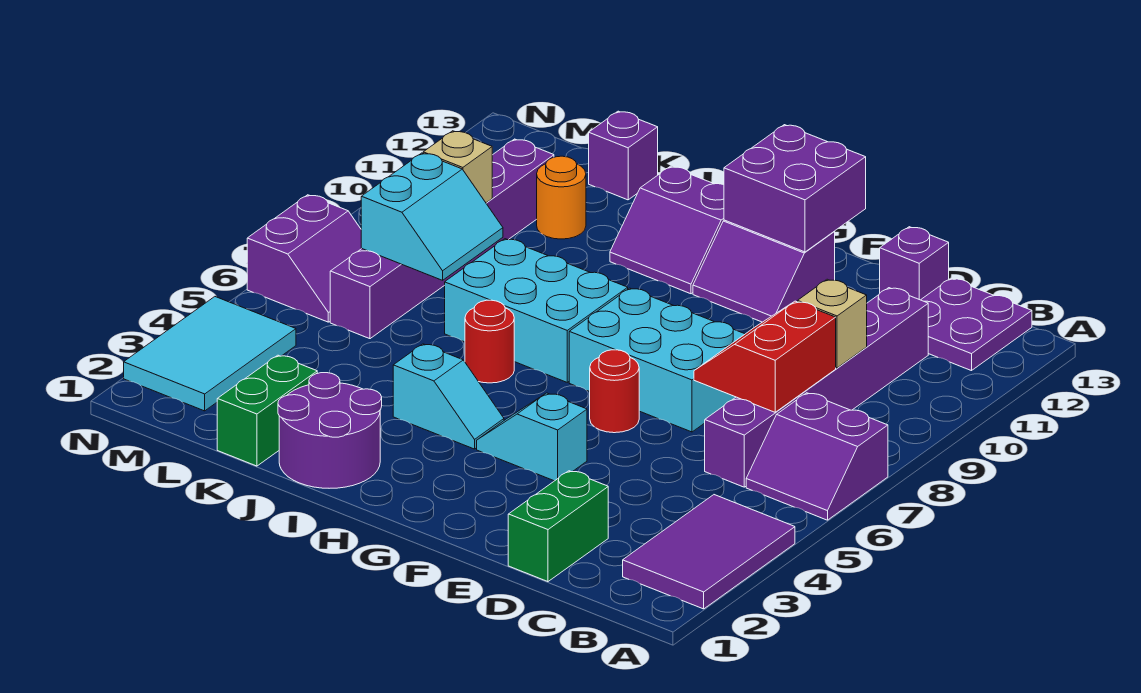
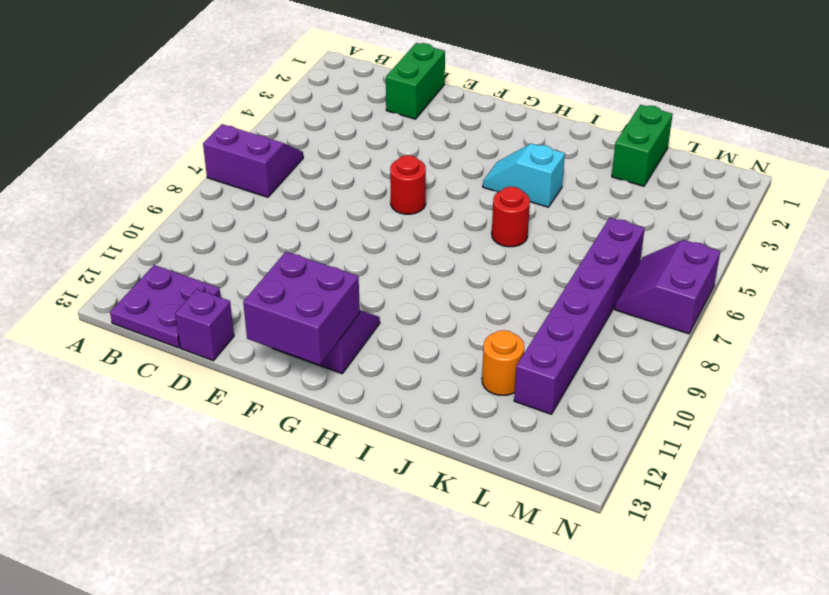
none -> purple 2x3 tile [623,495,795,609]
none -> purple 1x6 brick [705,288,928,487]
none -> cyan 2x3 brick [569,288,745,432]

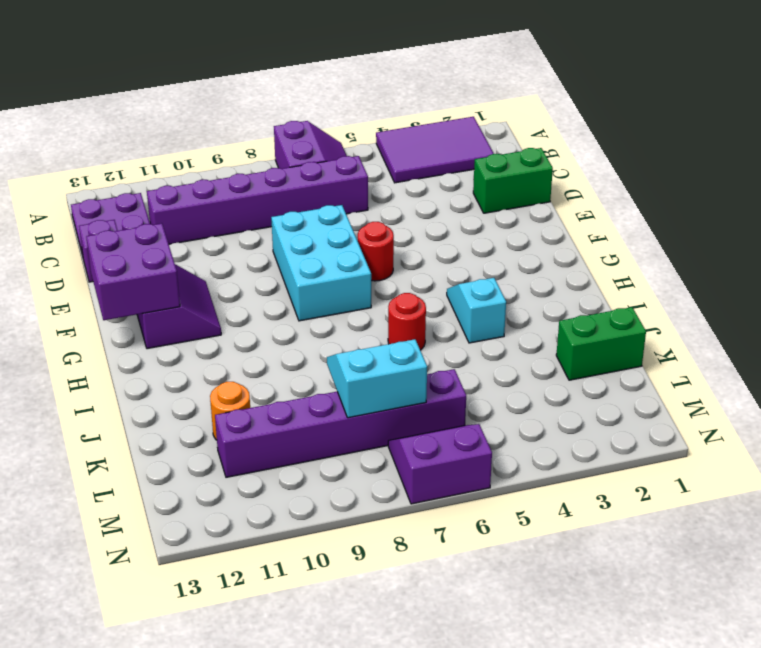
none -> cyan 1x2 slope [477,393,587,481]
none -> cyan 2x3 brick [445,239,628,382]
none -> purple 2x2 slope [610,166,724,294]

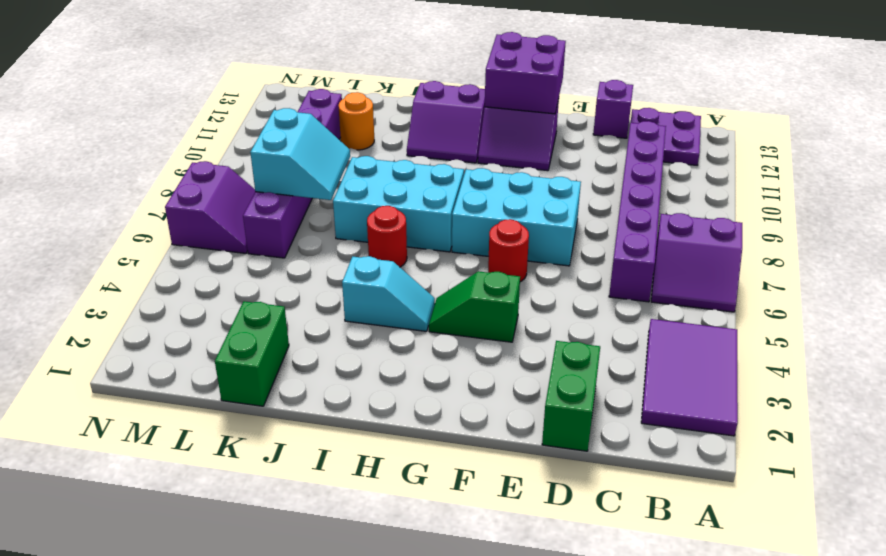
green 1x2 slope [429,271,520,342] -> cyan 1x2 slope [477,393,587,481]
none -> purple 2x2 round brick [278,373,382,488]
none -> purple 1x1 brick [589,111,658,200]
none -> cyan 2x3 tile [124,297,296,411]

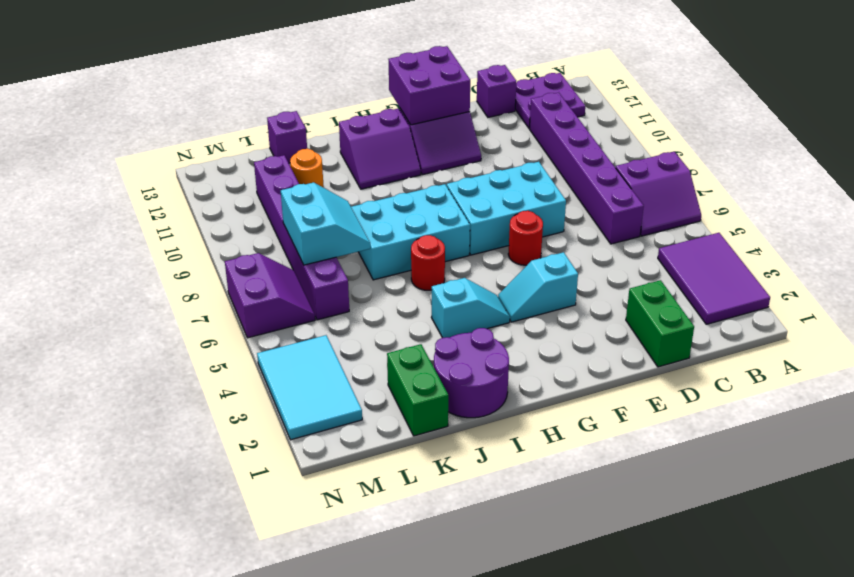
none -> red 2x2 slope [694,301,836,412]
none -> tan 1x1 brick [798,279,867,368]
none -> tan 1x1 brick [423,131,492,203]

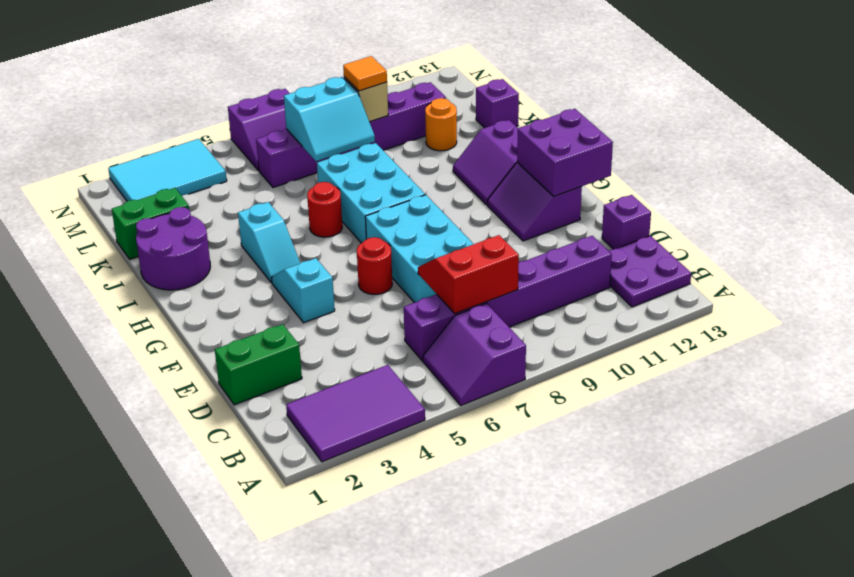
orange 1x1 tile [343,56,387,91] -> none
none -> tan 1x1 brick [798,279,867,368]

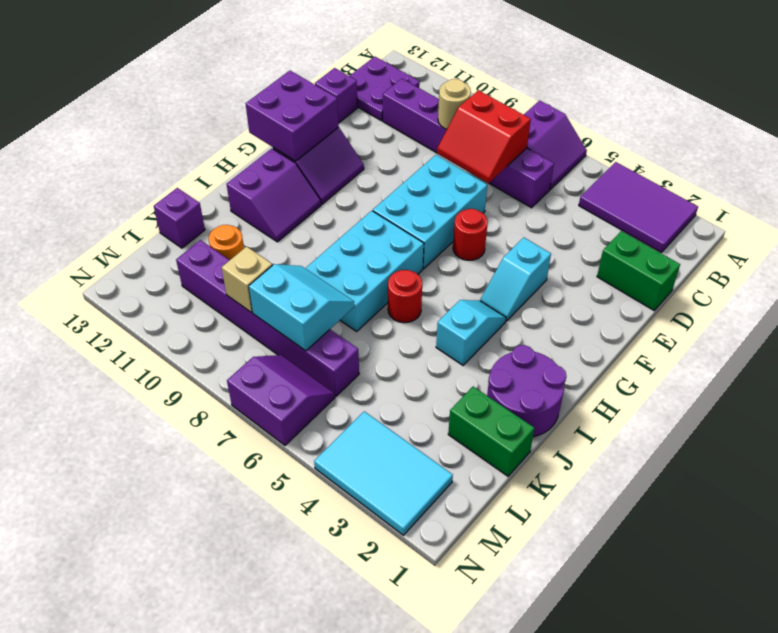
tan 1x1 round brick [438,79,471,129] -> tan 1x1 brick [798,279,867,368]

